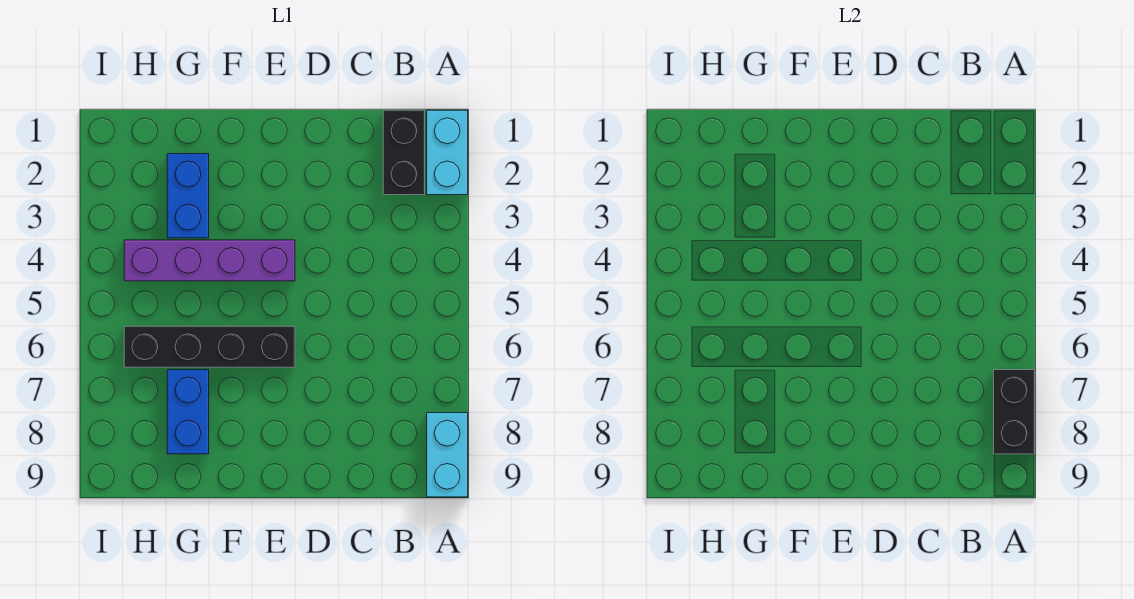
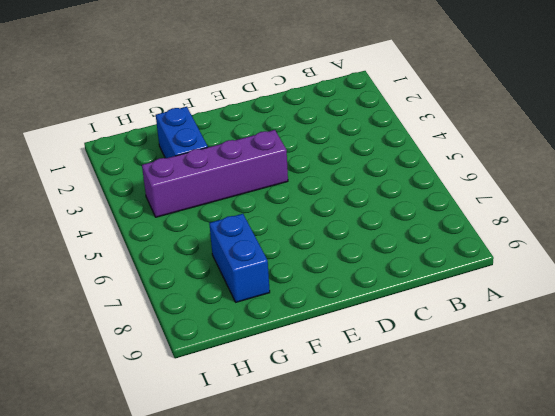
none -> cyan 1x2 brick [427,110,468,195]
none -> cyan 1x2 brick [427,413,468,497]

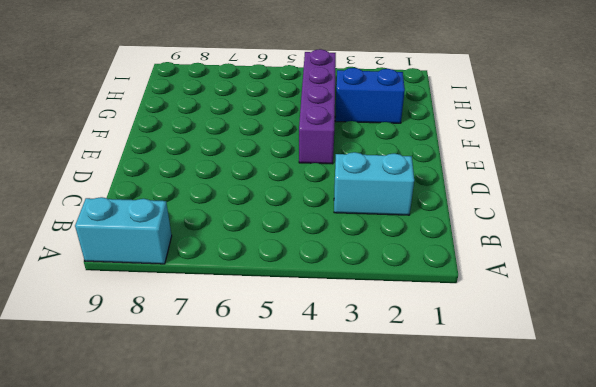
cyan 1x2 brick [334,152,414,215] -> cyan 1x2 brick moved to [427,110,468,195]
none -> black 1x2 brick [383,110,425,195]
none -> black 1x4 brick [124,326,295,367]

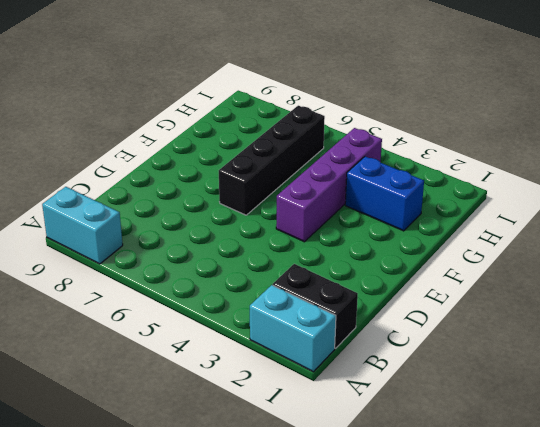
none -> blue 1x2 brick [167,370,209,454]
none -> black 1x2 brick [994,370,1035,454]

